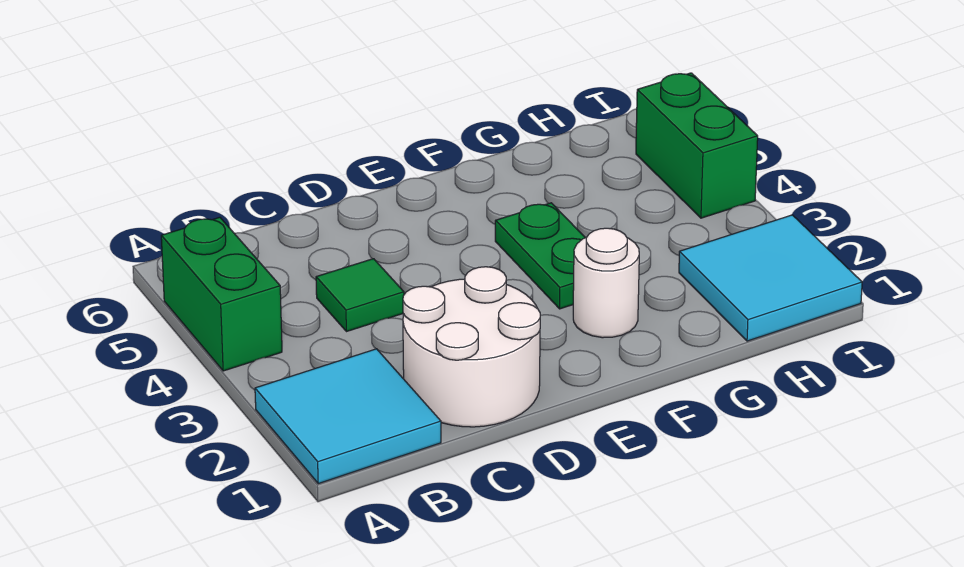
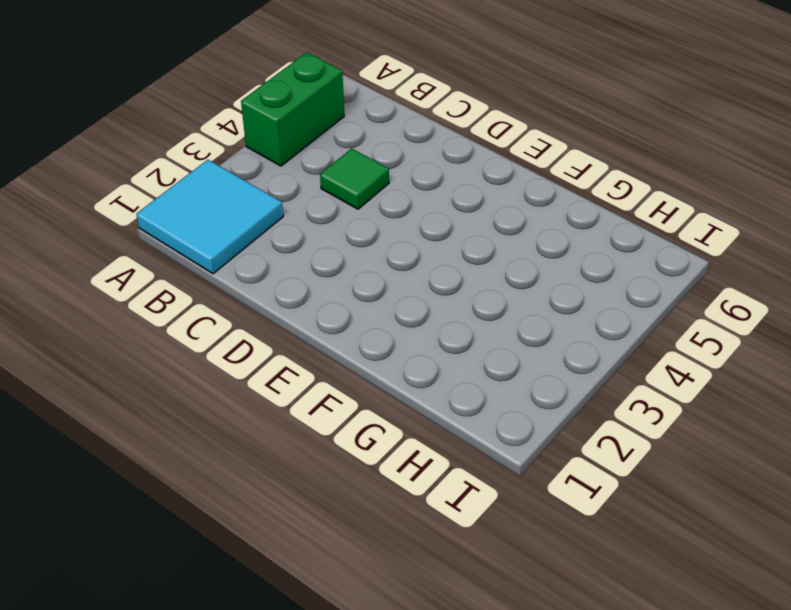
none -> white 2x2 round brick [403,267,540,427]
none -> white 1x1 round brick [573,228,639,338]

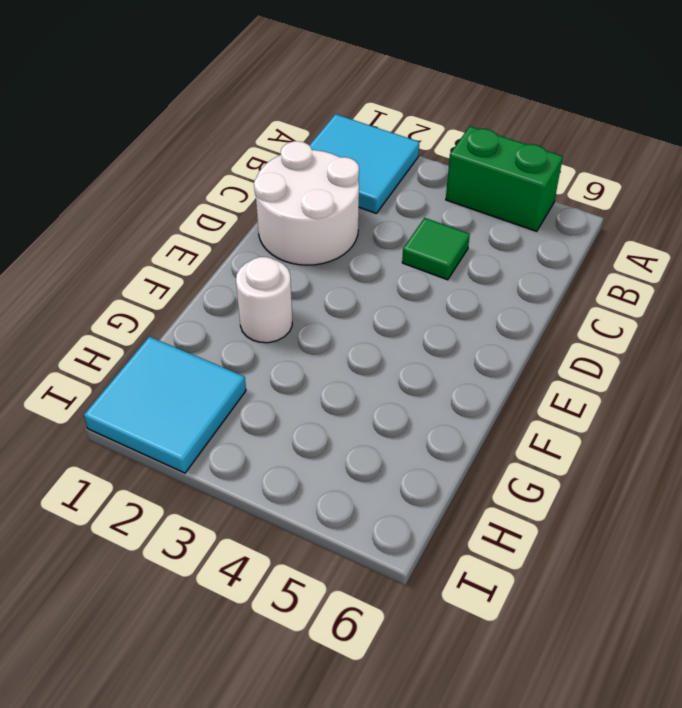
none -> green 1x2 plate [495,203,585,309]
none -> green 1x2 brick [636,73,758,218]

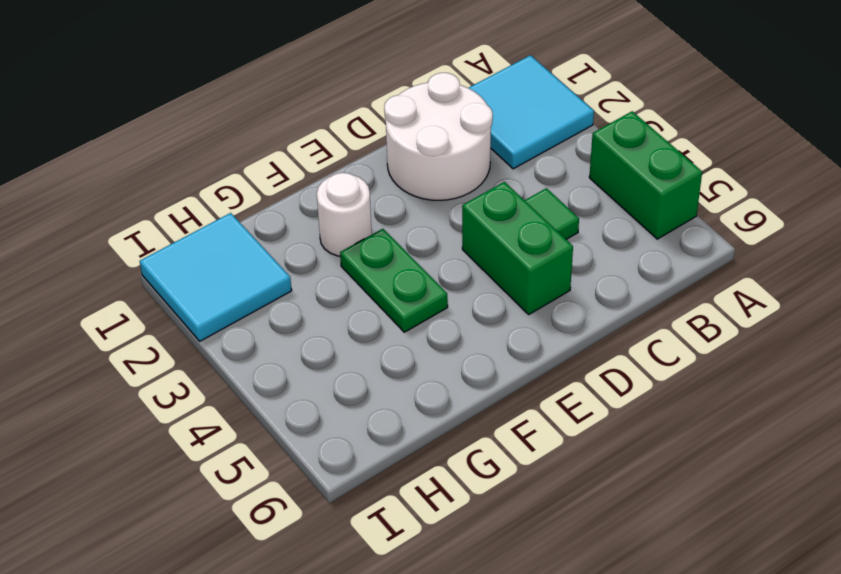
green 1x2 brick [462,182,573,314] -> green 1x2 brick moved to [636,73,758,218]

